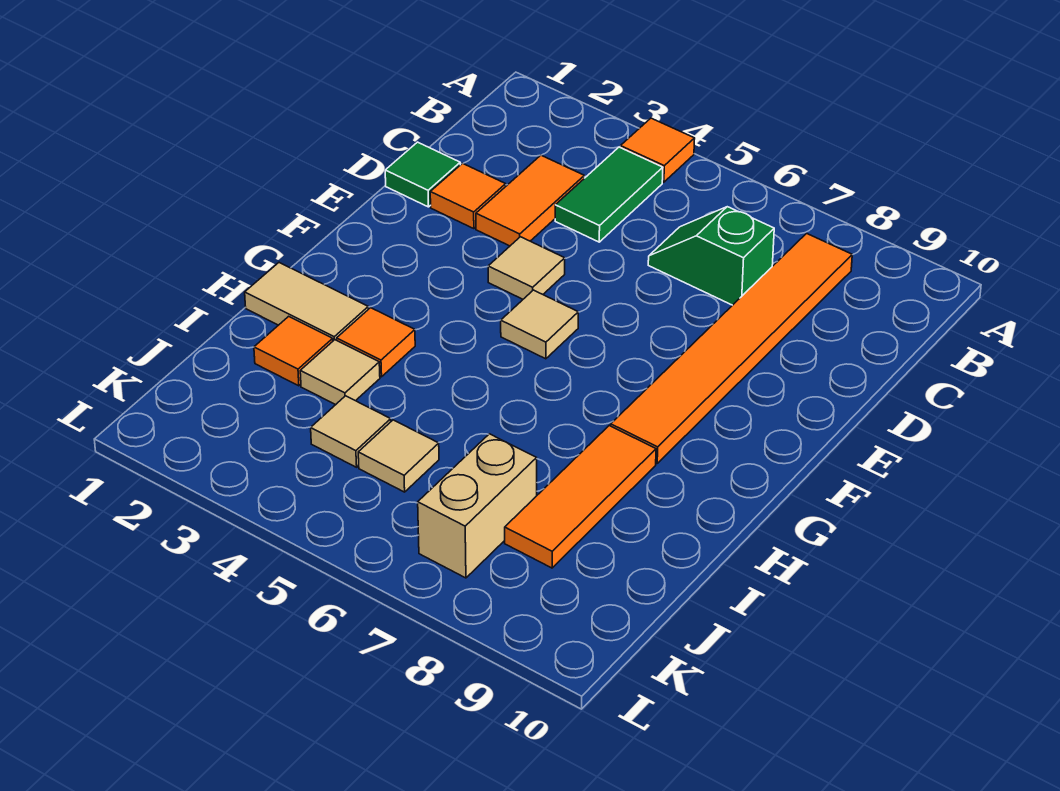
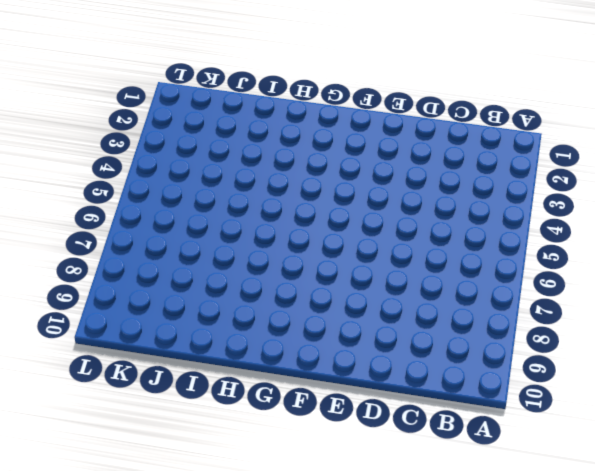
none -> orange 1x1 tile [620,118,695,182]
none -> green 1x2 tile [555,147,663,242]
none -> orange 1x6 tile [611,233,852,463]

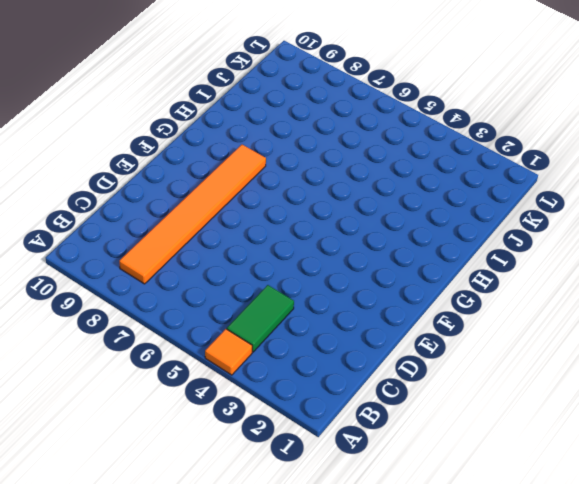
none -> orange 1x2 tile [476,155,584,246]
none -> green 1x2 slope [648,207,774,305]
none -> green 1x1 tile [385,142,460,207]

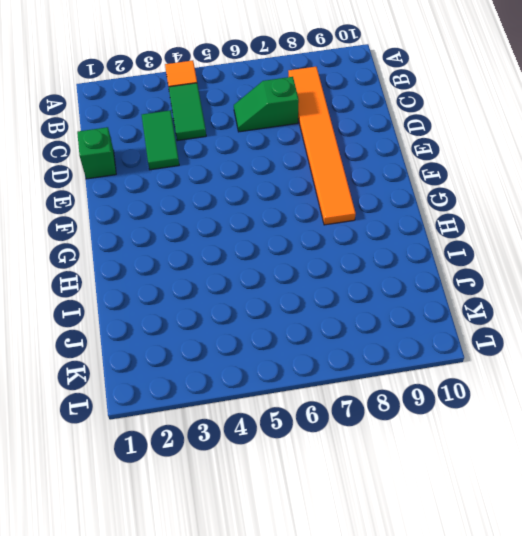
green 1x2 tile [142,110,179,170] -> orange 1x2 tile [476,155,584,246]
green 1x1 brick [77,127,116,179] -> green 1x1 tile [385,142,460,207]
none -> orange 1x1 tile [430,163,506,229]
none -> tan 1x1 tile [488,237,565,299]
none -> tan 1x1 tile [501,290,578,359]

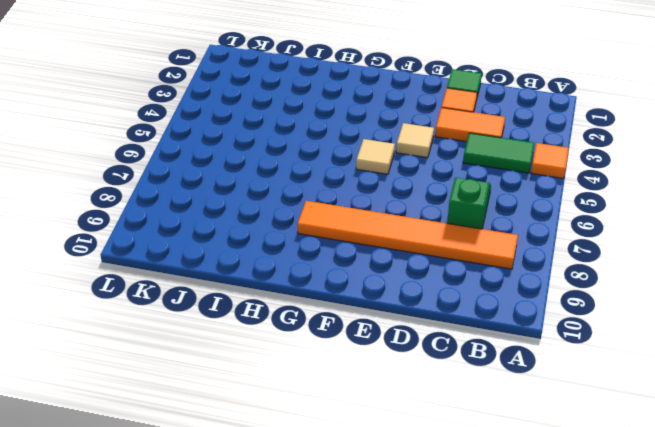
none -> tan 1x2 tile [245,263,368,341]
none -> orange 1x1 tile [337,308,415,377]
none -> orange 1x3 tile [505,426,656,568]

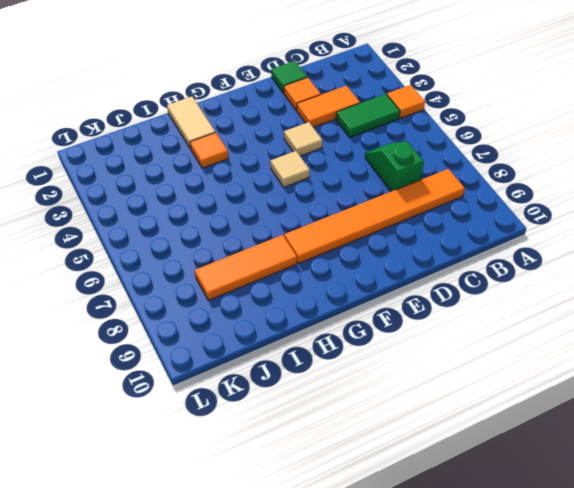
none -> orange 1x1 tile [254,316,333,386]
none -> tan 1x1 tile [300,340,380,405]
none -> tan 1x1 tile [311,396,391,467]

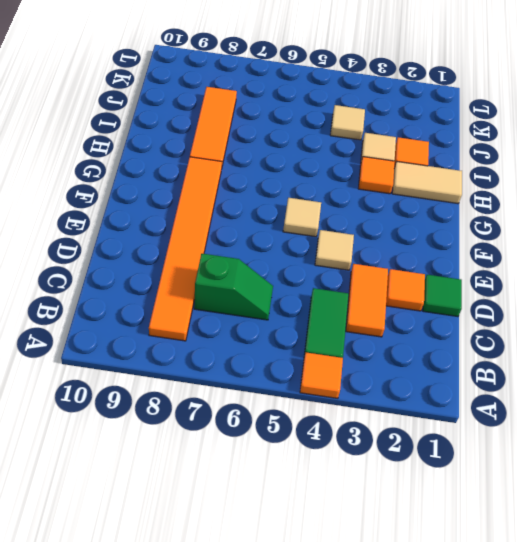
none -> tan 1x1 tile [358,420,439,492]
none -> tan 1x2 brick [418,434,537,578]

